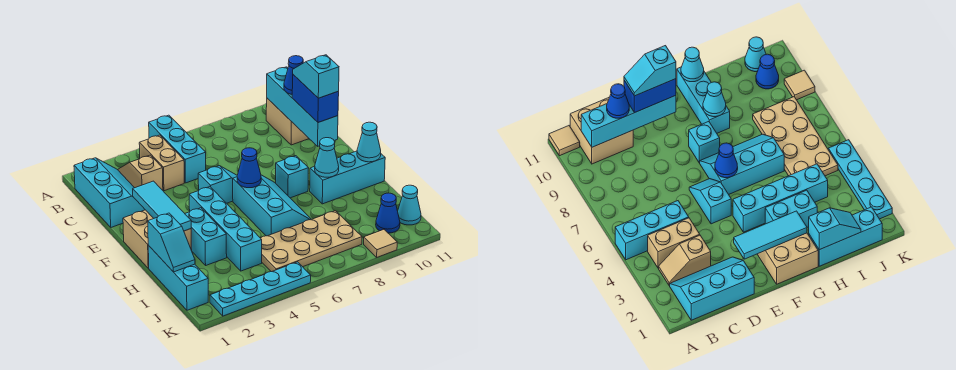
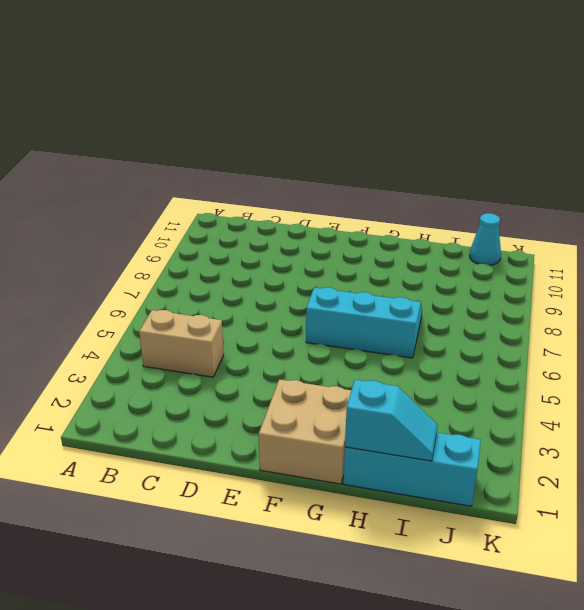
none -> cyan 1x3 brick [149,115,206,183]
none -> tan 1x1 tile [549,126,580,156]
none -> cyan 2x3 slope [74,158,145,227]

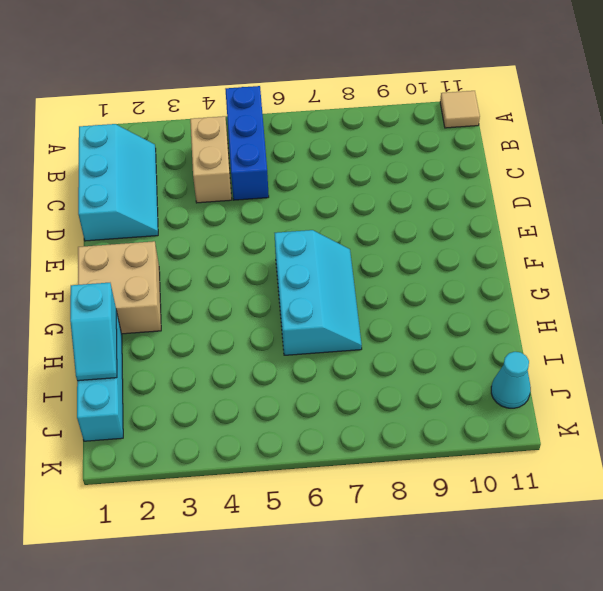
blue 1x3 brick [225,86,269,200] -> cyan 1x3 brick [149,115,206,183]
none -> tan 1x2 slope [118,155,163,190]
none -> tan 2x2 brick [266,98,309,145]
none -> cyan 1x2 slope [198,166,237,203]

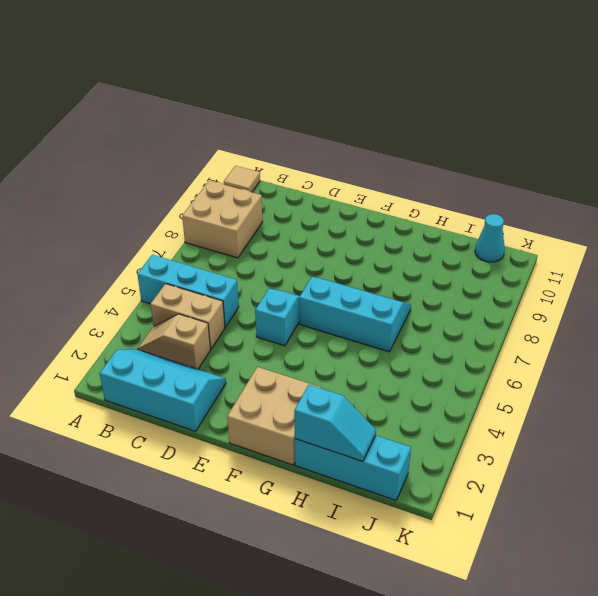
tan 2x2 brick [182,181,262,258] -> tan 2x2 brick moved to [266,98,309,145]
none -> cyan 1x4 brick [189,187,262,271]
none -> cyan 1x1 brick [276,156,309,198]
none -> cyan 1x2 brick [185,208,227,265]

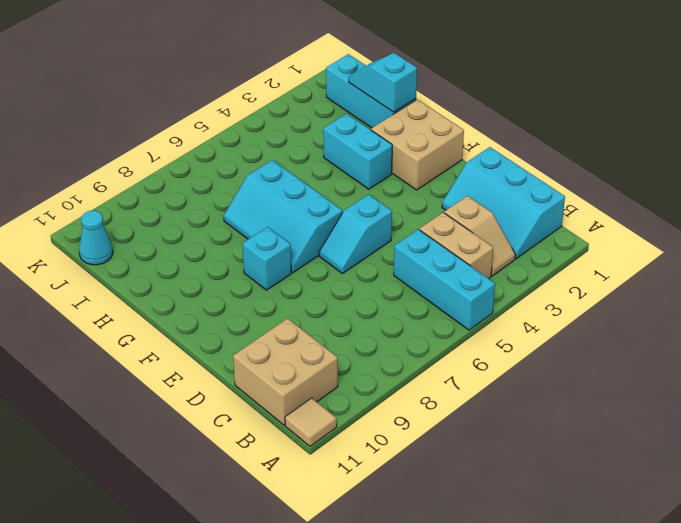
none -> cyan 1x4 brick [189,187,262,271]
none -> cyan 1x3 brick [310,151,385,204]
none -> tan 2x4 plate [261,211,362,272]

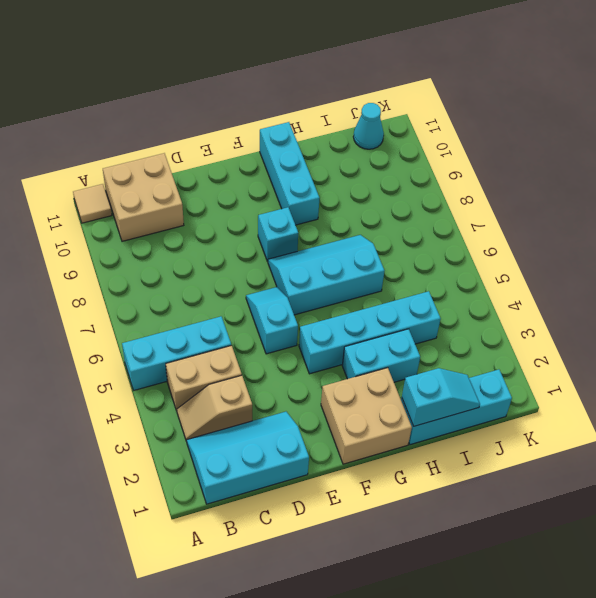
none -> tan 2x4 plate [261,211,362,272]
none -> blue 1x1 cone [376,193,400,233]
none -> cyan 1x4 plate [210,262,311,316]

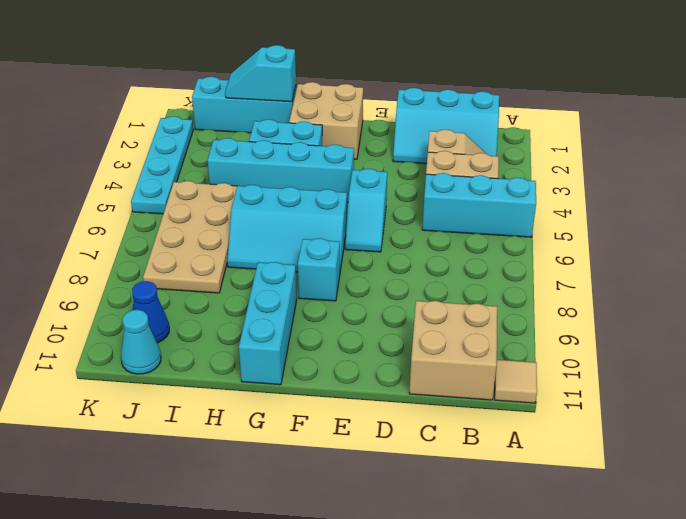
none -> tan 1x1 tile [364,230,397,257]
none -> cyan 1x4 brick [267,67,338,146]
none -> cyan 1x3 tile [133,181,191,231]

